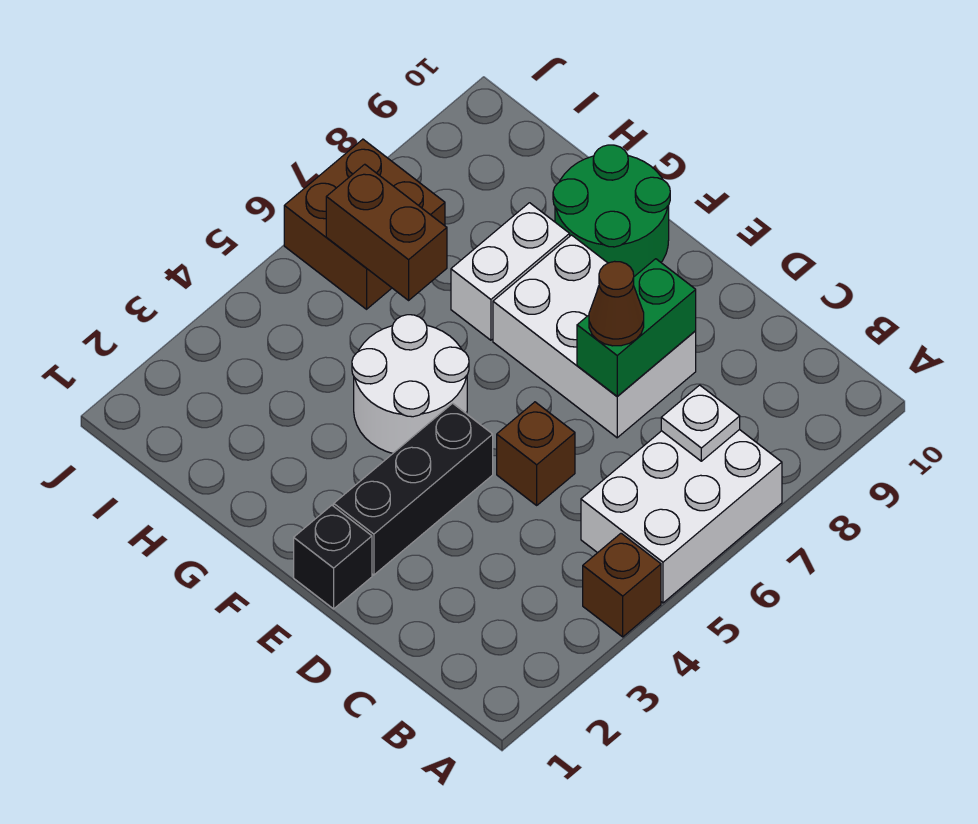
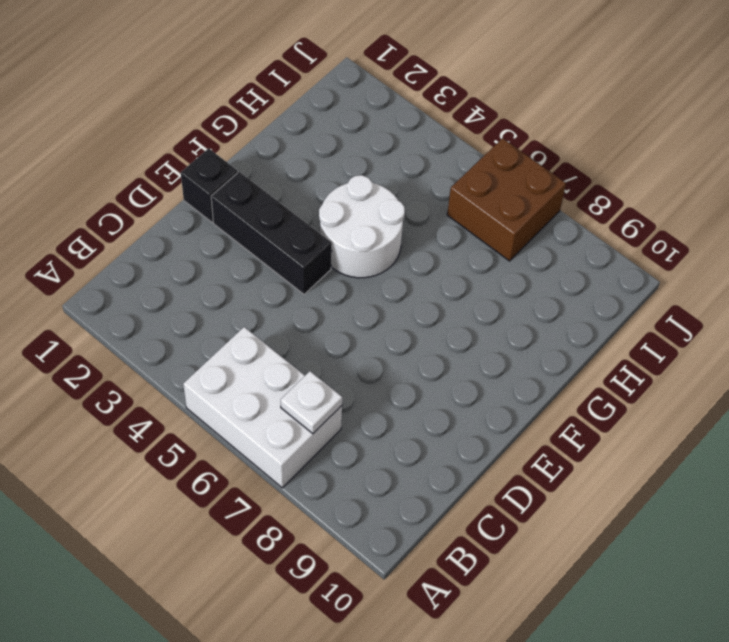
none -> brown 1x1 brick [583,533,661,637]
none -> brown 1x1 brick [497,402,575,505]
none -> white 2x3 brick [493,235,696,438]

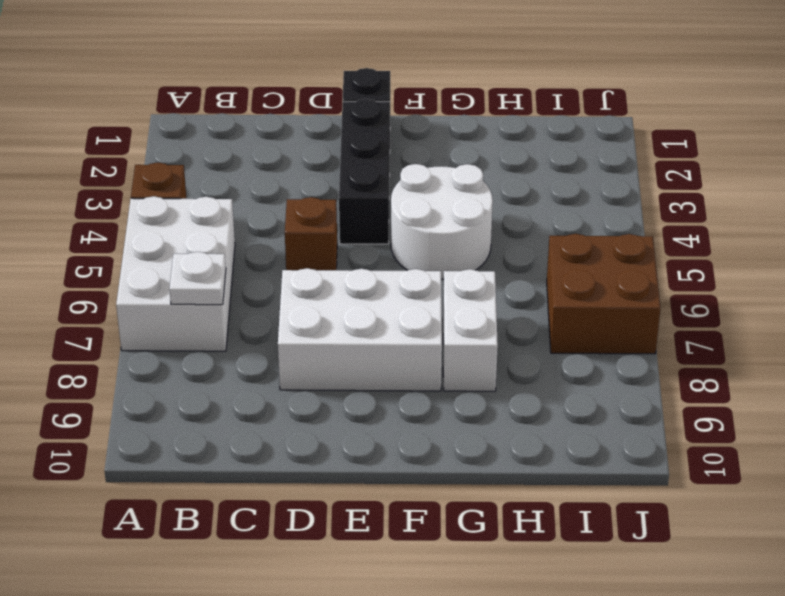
none -> green 2x2 round brick [553,145,670,276]
none -> green 1x2 brick [577,259,696,396]
none -> brown 1x2 brick [326,164,447,300]

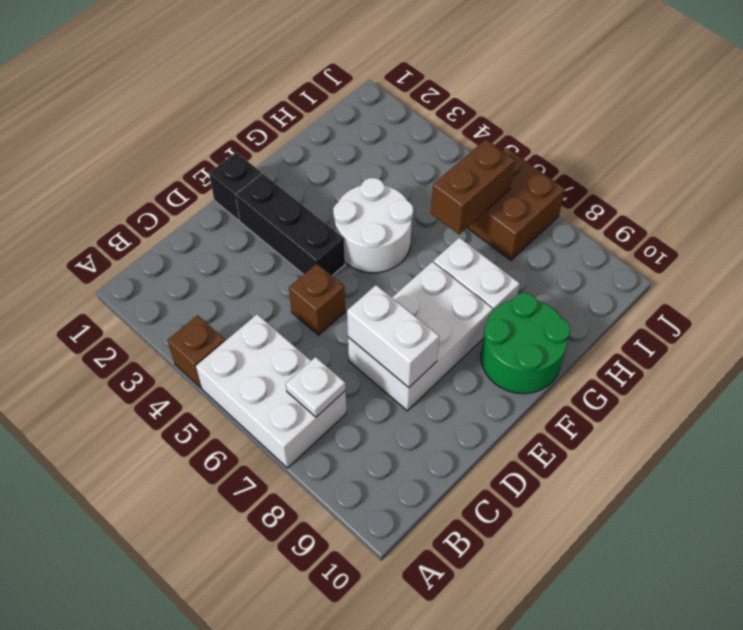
white 1x2 brick [347,285,439,388] -> green 1x2 brick [577,259,696,396]
none -> brown 1x1 cone [589,261,644,346]

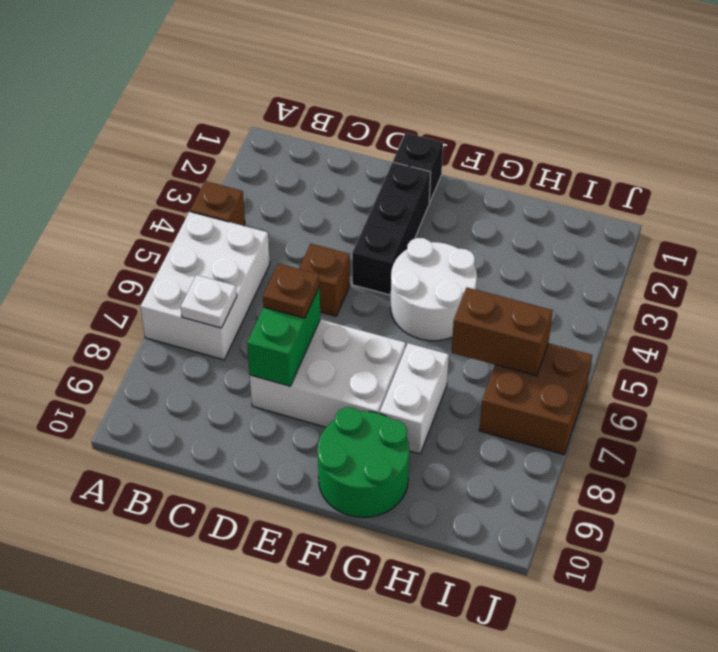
brown 1x1 plate [263,264,320,318] -> brown 1x1 cone [589,261,644,346]

